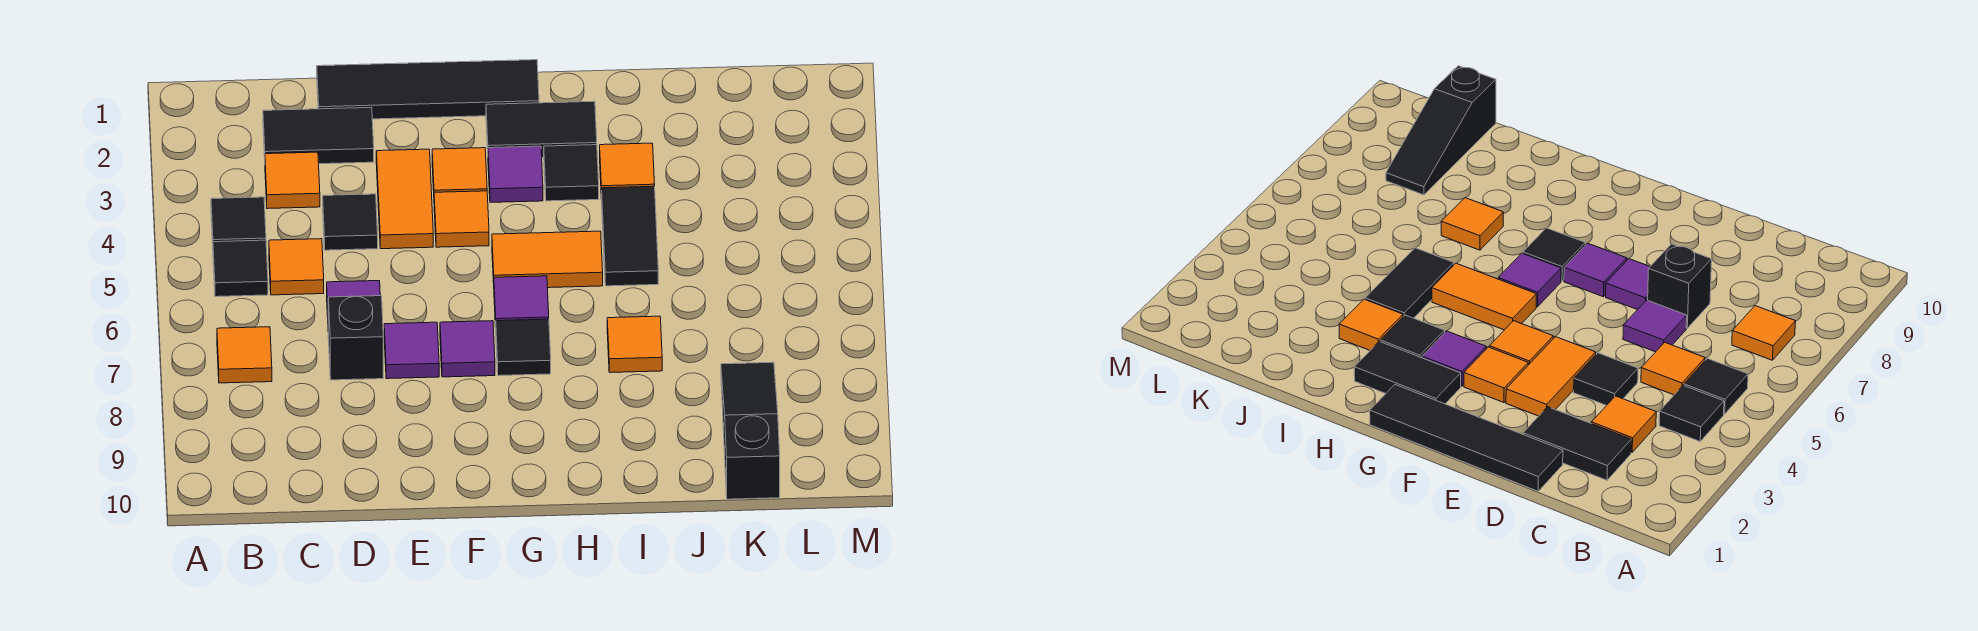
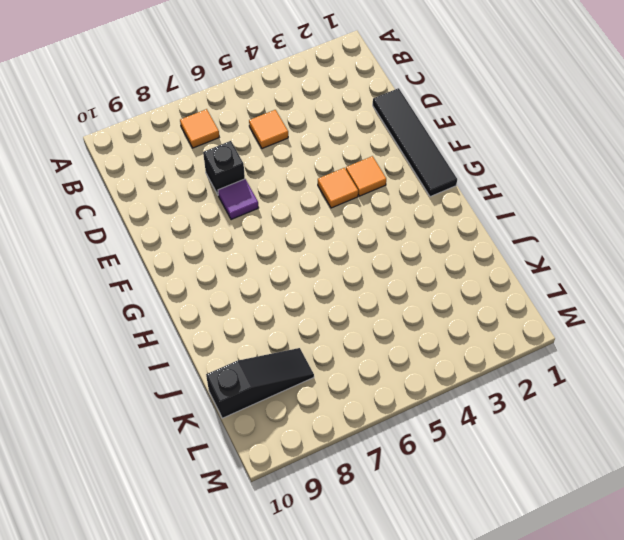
none -> black 1x1 tile [211,197,266,243]
none -> black 1x1 tile [213,240,268,297]
none -> black 1x2 tile [263,107,374,164]

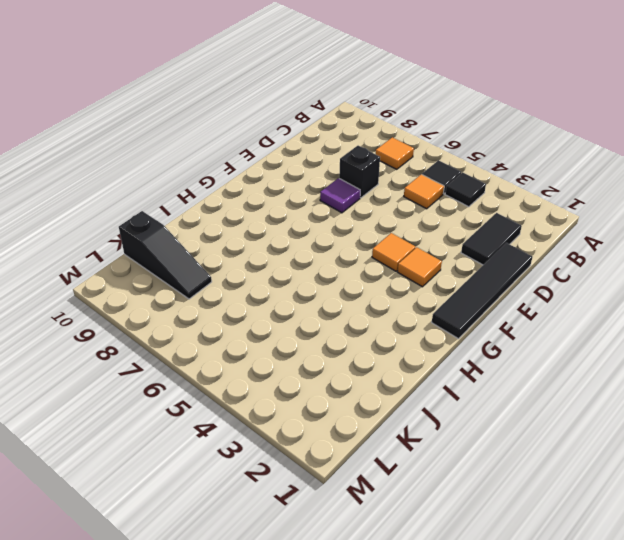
none -> orange 1x1 tile [265,152,320,209]
none -> black 1x1 tile [323,194,378,250]
none -> purple 1x1 tile [327,281,380,317]

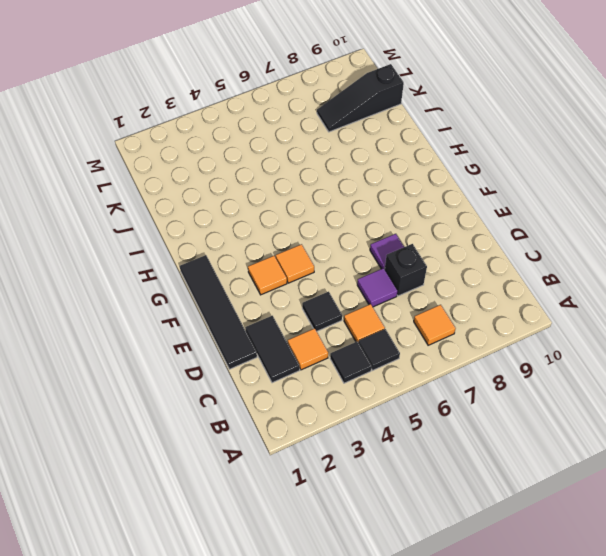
none -> orange 1x2 tile [376,149,433,249]
none -> purple 1x1 tile [440,321,495,377]
none -> black 1x2 tile [486,101,597,158]

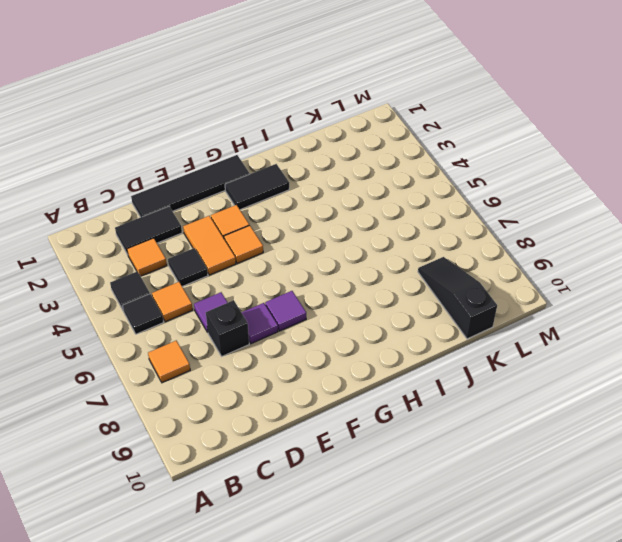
none -> purple 1x1 tile [488,146,543,202]
none -> orange 1x2 tile [492,231,603,288]
none -> purple 1x1 tile [494,276,549,327]

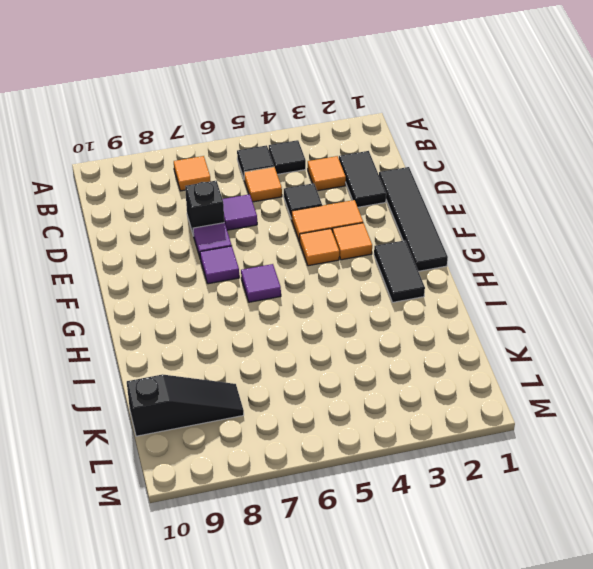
none -> purple 1x1 tile [488,146,543,202]
none -> orange 1x2 tile [492,231,603,288]
none -> black 1x1 tile [496,319,551,376]

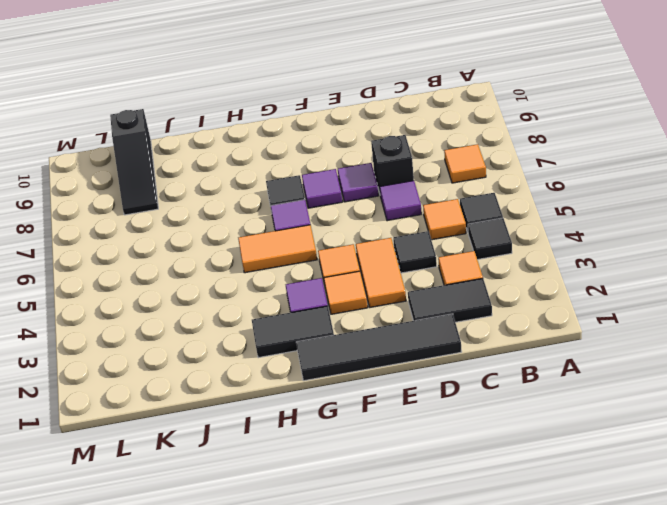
none -> black 1x1 tile [544,145,599,201]
none -> orange 1x1 tile [600,143,655,199]
none -> black 1x2 tile [602,186,658,286]

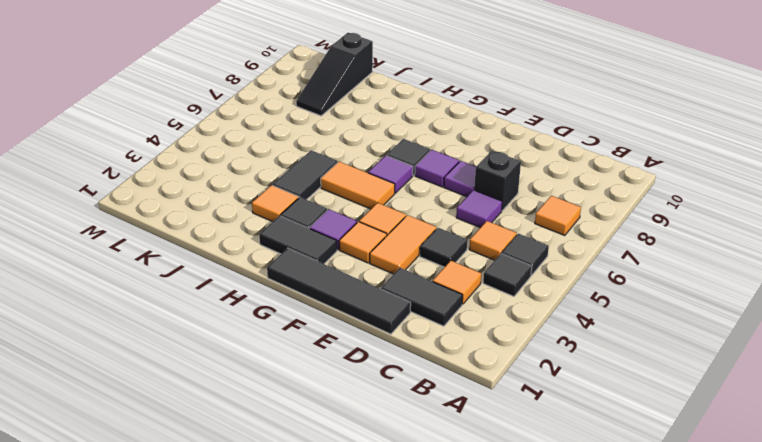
none -> orange 1x1 tile [607,316,662,373]

